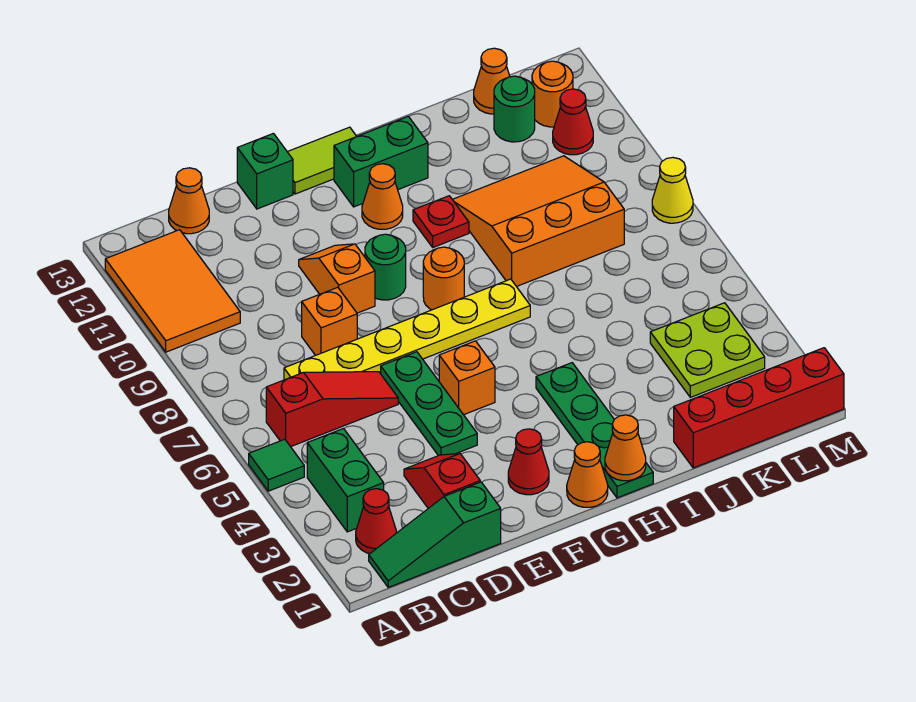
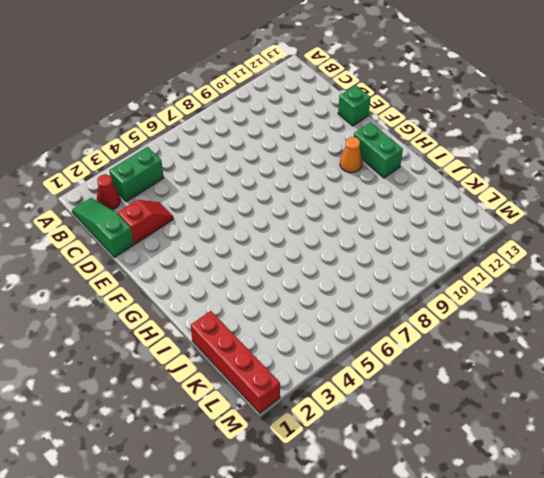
none -> green 1x1 tile [249,439,304,491]
none -> orange 2x3 tile [105,230,240,352]
none -> red 1x3 slope [266,372,398,447]
none -> yellow 1x6 plate [284,279,530,380]

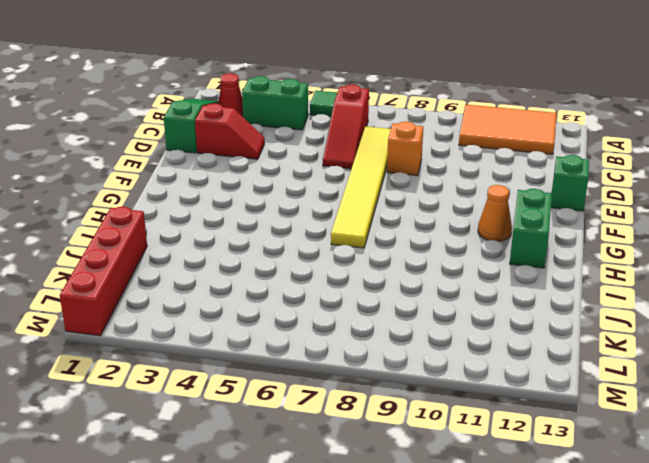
yellow 1x6 tile [331,126,391,248] -> yellow 1x6 plate [284,279,530,380]
none -> orange 1x1 cone [169,168,209,234]
none -> green 1x3 plate [381,352,477,456]
none -> orange 1x2 slope [299,244,375,313]
none -> red 1x1 cone [508,429,549,495]

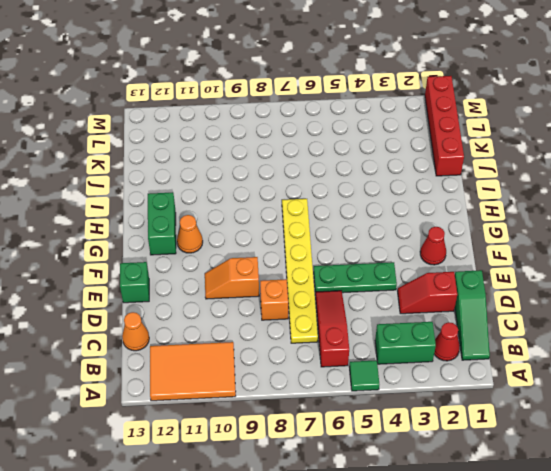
none -> orange 1x1 brick [439,341,495,415]
none -> green 1x1 round brick [365,234,406,300]
none -> lime 1x2 tile [288,127,357,194]
none -> orange 1x1 cone [567,442,608,507]

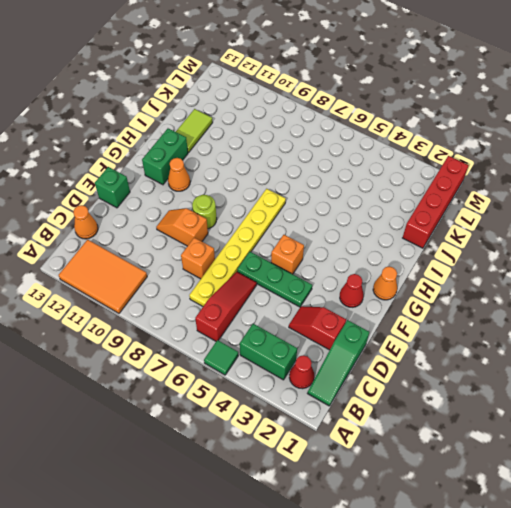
lime 1x1 round brick [192,195,217,229] -> green 1x1 round brick [365,234,406,300]
lime 1x2 tile [176,109,213,153] -> lime 1x2 tile moved to [288,127,357,194]
none -> orange 1x1 round brick [423,247,464,310]
none -> green 1x4 plate [536,363,653,498]
none -> red 1x1 plate [413,196,469,247]
none -> orange 3x3 slope [452,156,624,287]

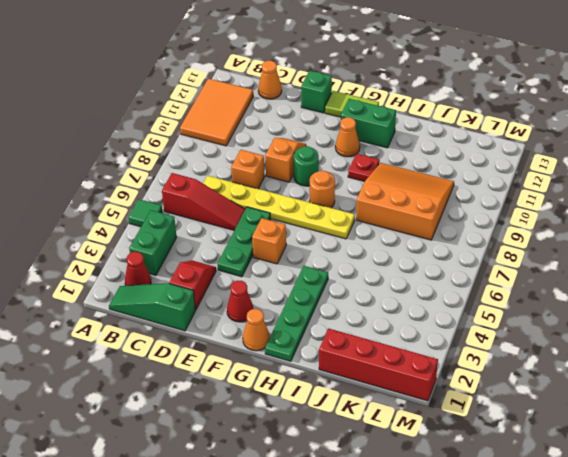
none -> lime 2x2 plate [650,303,765,397]
none -> green 1x1 round brick [494,76,535,142]
none -> orange 1x1 cone [474,48,510,114]
none -> red 1x1 cone [553,89,593,155]

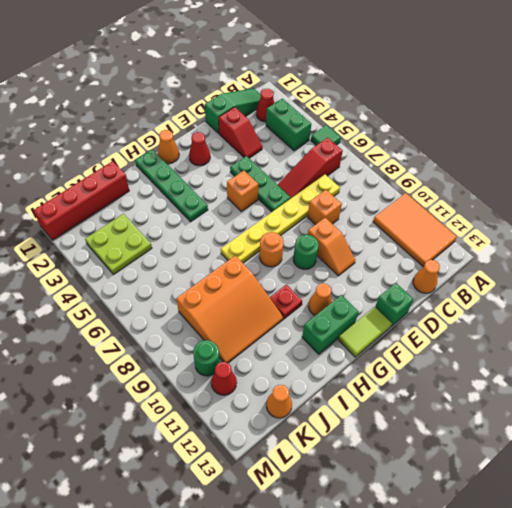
green 1x1 round brick [193,340,220,376] -> green 1x1 round brick moved to [494,76,535,142]
none -> orange 1x1 round brick [532,61,573,127]
none -> yellow 1x1 cone [652,158,693,223]
none -> orange 1x1 cone [605,415,646,481]

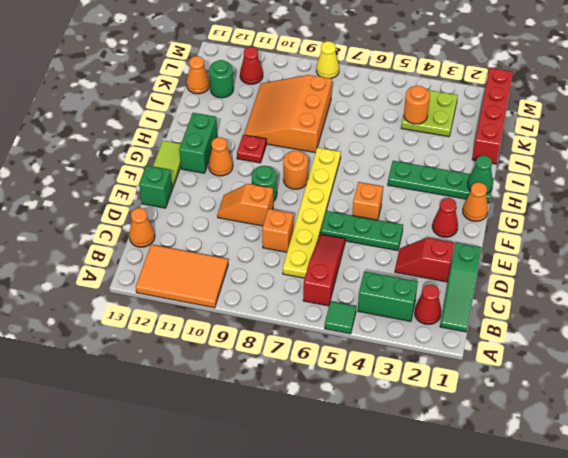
green 1x1 cone [468,156,493,193] -> orange 1x1 cone [605,415,646,481]
orange 1x1 round brick [404,86,430,124] -> orange 1x1 round brick moved to [532,61,573,127]

